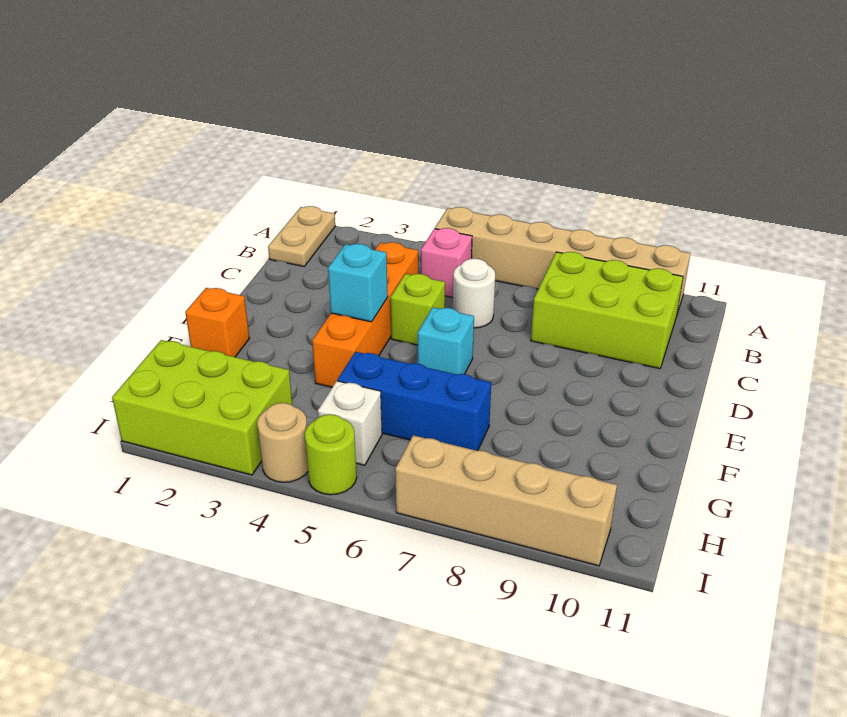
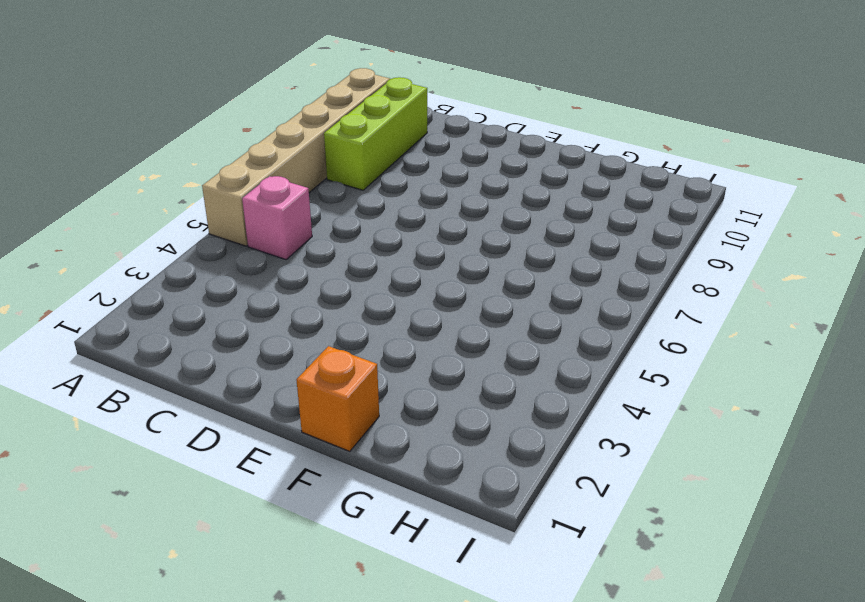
lime 1x3 brick [324,77,427,190] -> lime 2x3 brick [531,252,683,369]
none -> tan 1x2 plate [268,206,335,267]
none -> orange 1x4 brick [312,242,418,387]
none -> white 1x1 round brick [453,259,495,328]

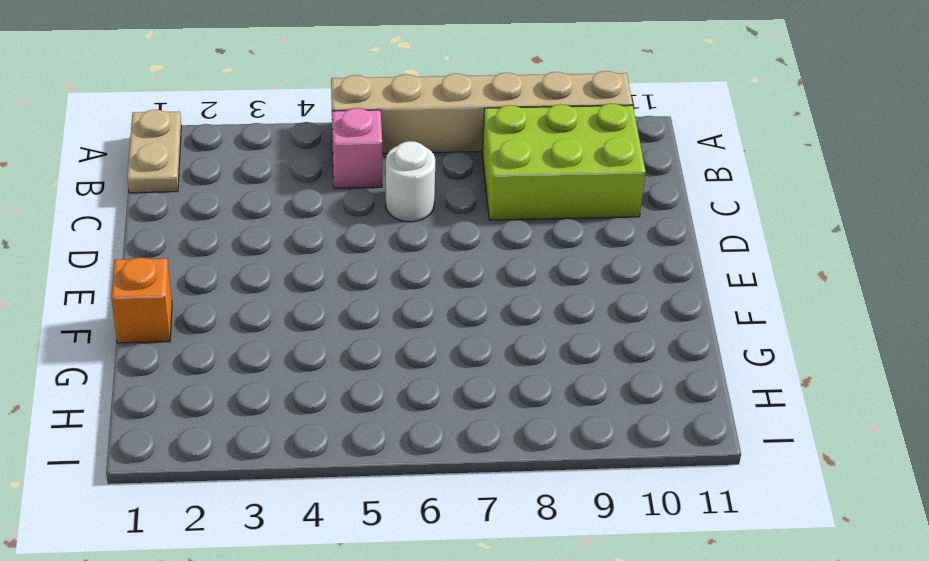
none -> orange 1x4 brick [312,242,418,387]
none -> lime 1x1 brick [390,274,445,345]
none -> cyan 1x1 brick [418,307,474,374]

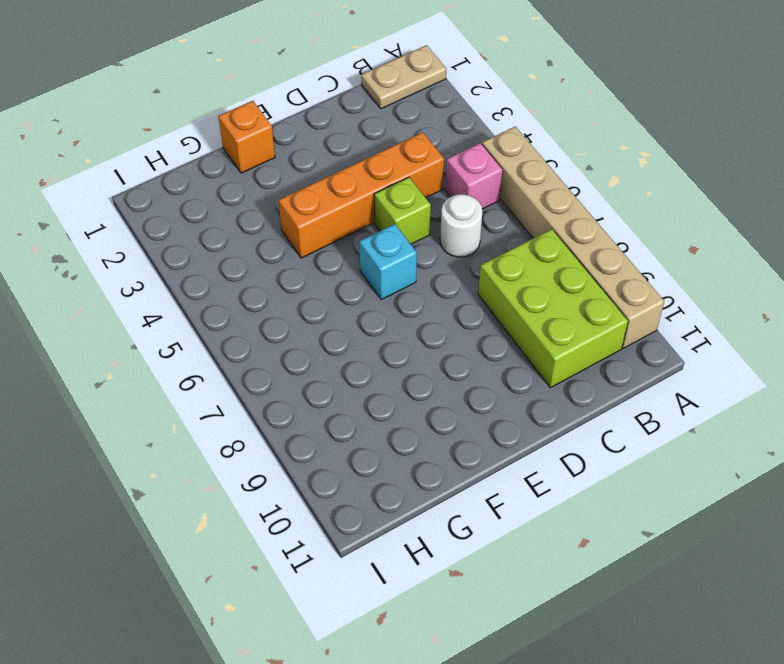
none -> blue 1x3 brick [338,352,491,451]
none -> lime 2x3 brick [112,340,292,475]
none -> white 1x1 brick [318,381,382,465]

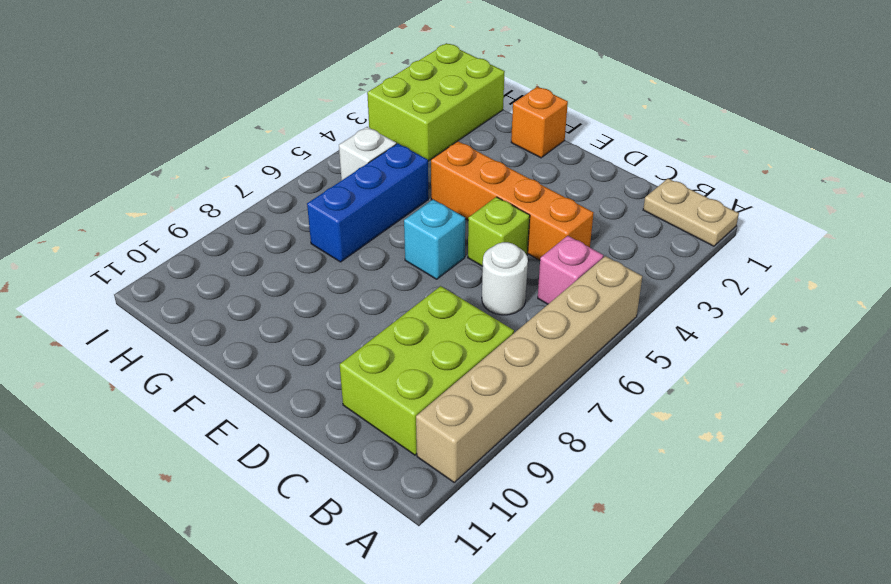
none -> tan 1x1 round brick [257,403,308,482]
none -> lime 1x1 round brick [305,414,357,495]
none -> tan 1x4 brick [395,435,617,566]

